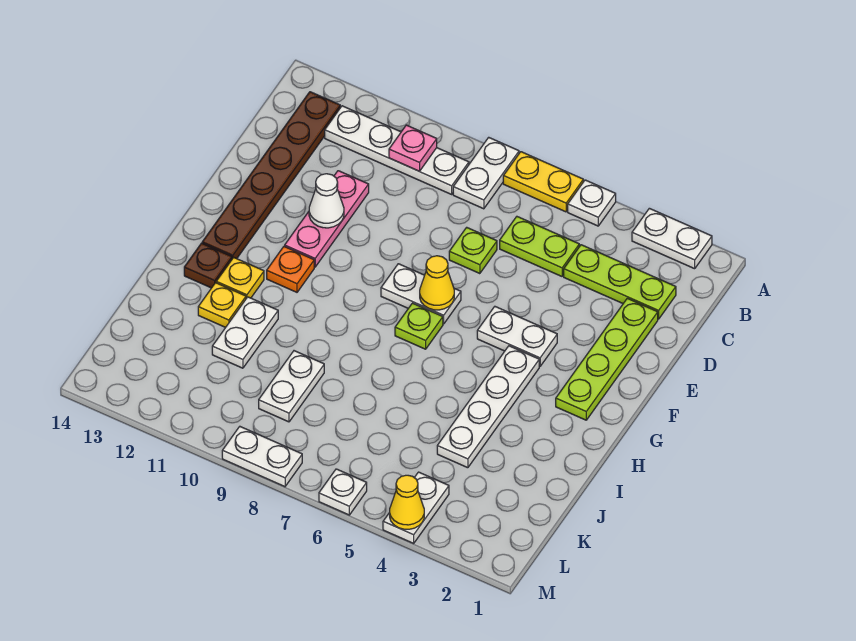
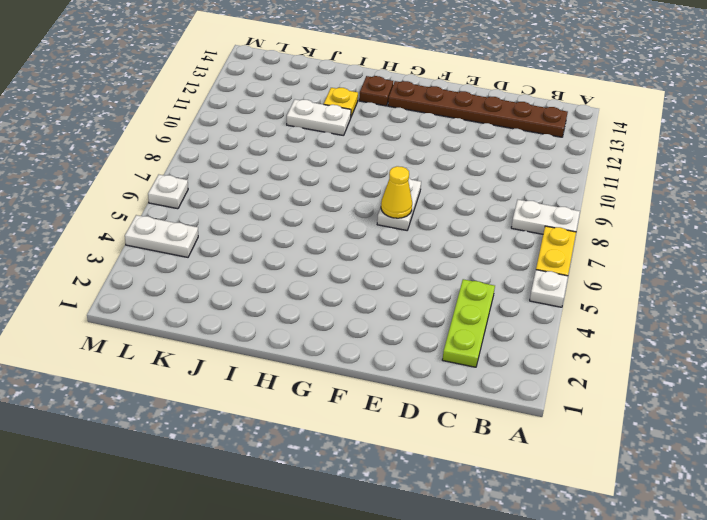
none -> white 1x2 plate [632,208,712,269]
none -> white 1x4 plate [325,106,469,194]
none -> lime 1x2 plate [500,217,579,276]

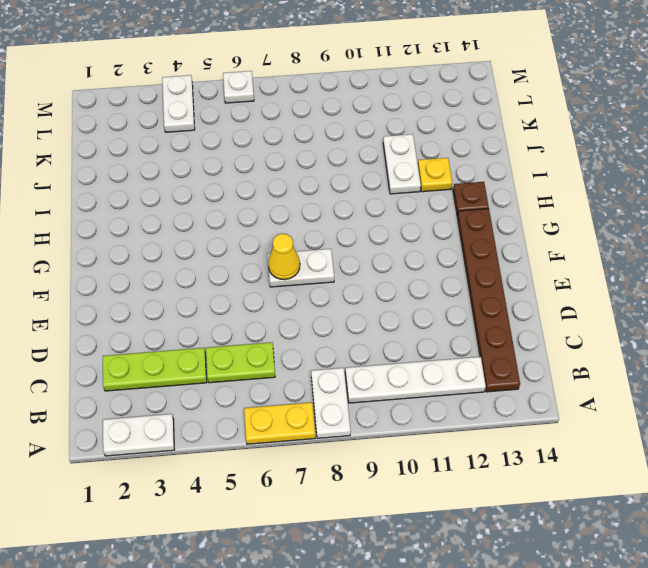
none -> white 1x1 plate [568,180,616,226]
none -> lime 1x4 plate [556,298,658,420]
none -> lime 1x1 plate [449,227,497,274]

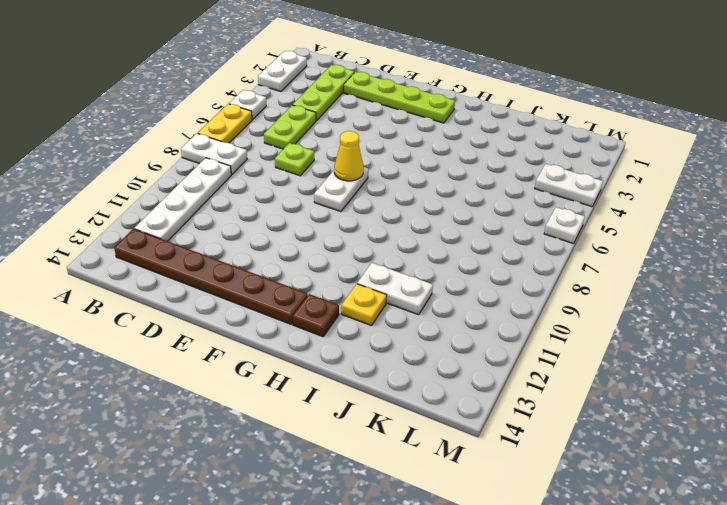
none -> pink 1x3 plate [285,171,369,267]
none -> white 1x2 plate [477,307,557,367]
none -> white 1x4 plate [437,346,539,468]

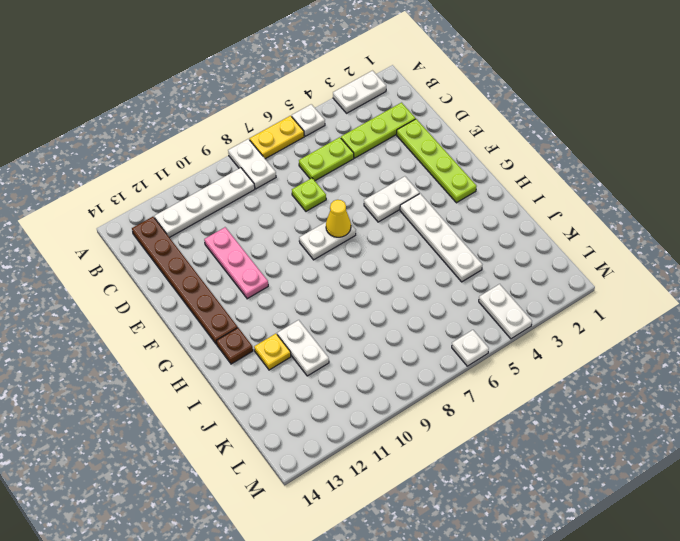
none -> lime 1x1 plate [395,303,443,349]
none -> orange 1x1 plate [267,246,314,292]
none -> yellow 1x1 plate [216,258,264,298]

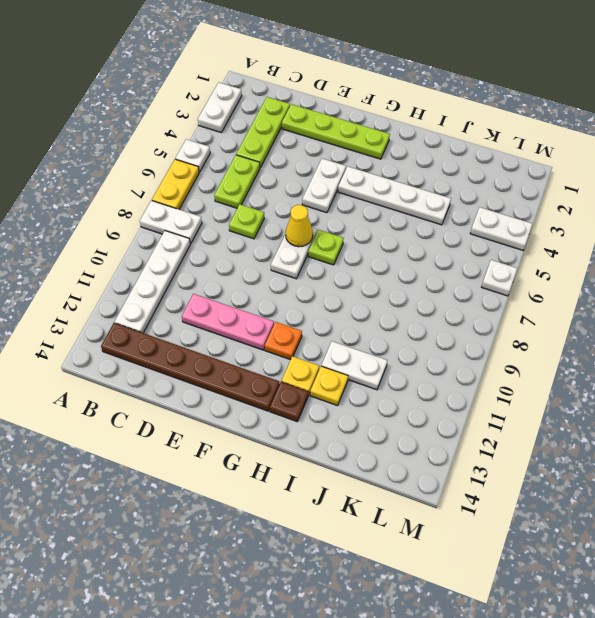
none -> white 1x2 plate [259,351,324,422]
none -> white 1x2 plate [222,427,302,487]
none -> pink 1x1 plate [389,125,437,171]

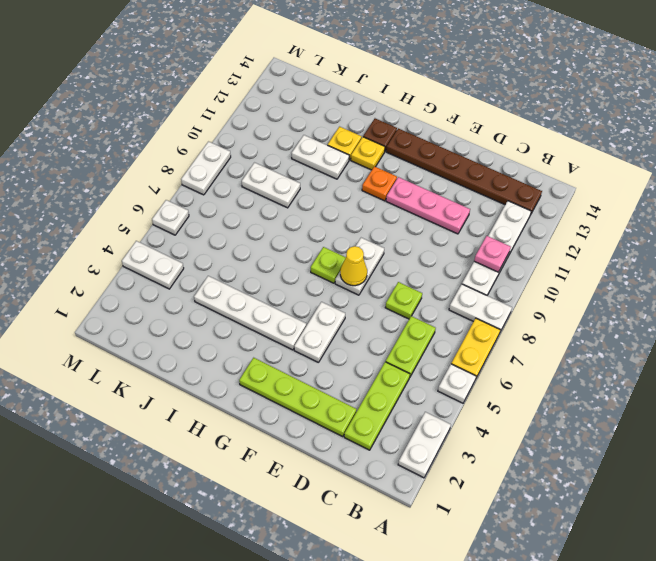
none -> white 1x1 cone [309,174,344,228]
none -> yellow 1x1 cone [390,475,424,529]

